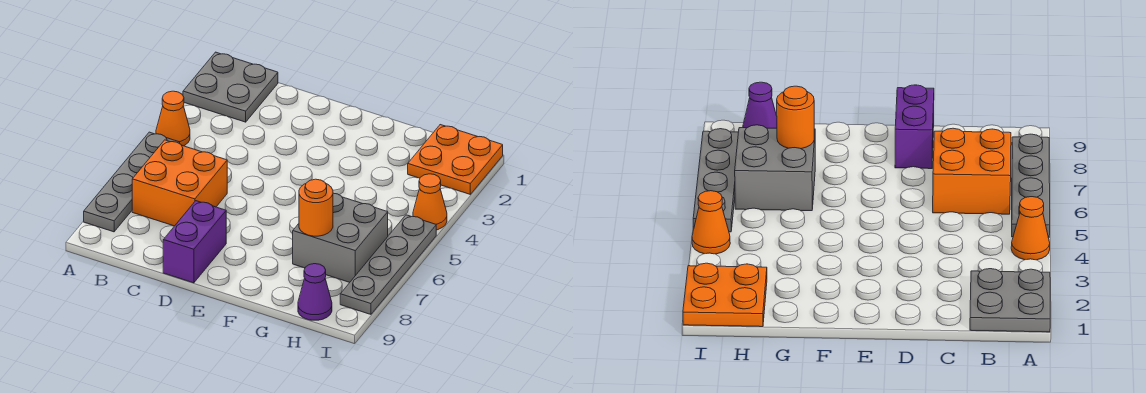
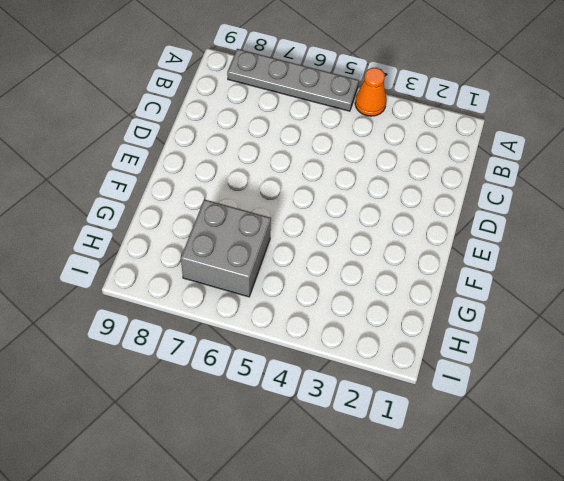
none -> grey 2x2 plate [183,52,278,122]
none -> orange 2x2 brick [132,140,227,226]

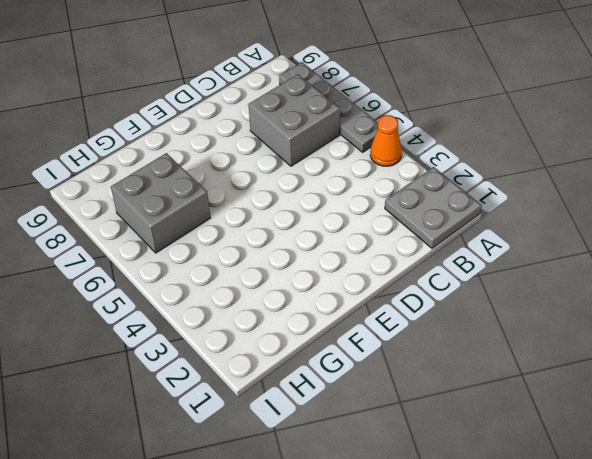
grey 2x2 brick [249,74,340,166] -> orange 2x2 brick [132,140,227,226]
none -> purple 1x2 brick [163,201,226,283]
none -> orange 2x2 plate [408,125,503,194]

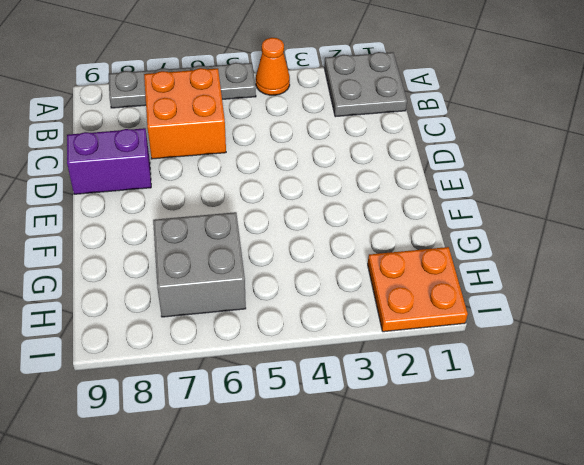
none -> purple 1x1 cone [298,264,332,320]
none -> orange 1x1 cone [413,174,447,230]

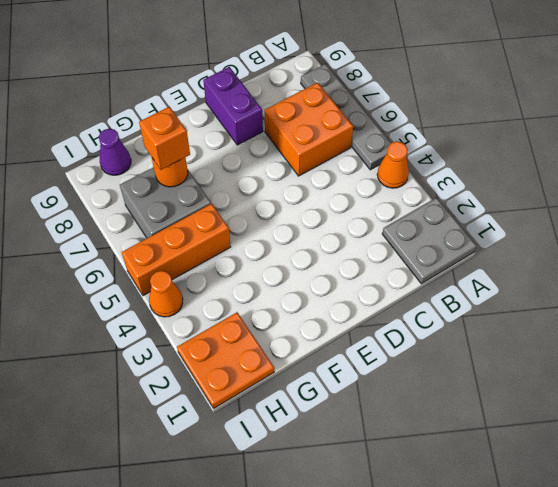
orange 1x3 brick [122,204,231,296] -> grey 1x4 plate [340,215,436,314]
orange 1x1 brick [139,107,190,170] -> none

